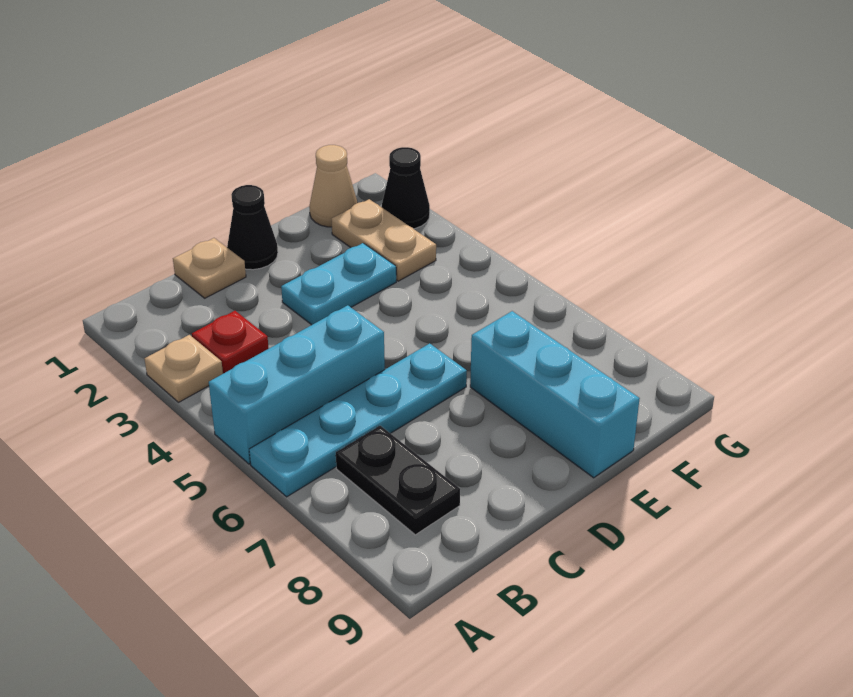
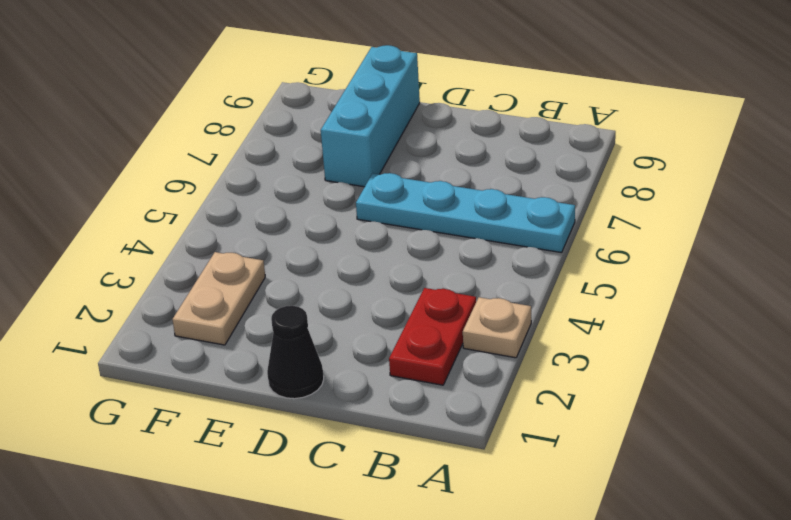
red 1x2 plate [389,288,476,385] -> red 1x1 plate [192,311,269,374]
none -> cyan 1x3 brick [209,305,385,464]
none -> black 1x2 plate [336,426,460,535]
none -> tan 1x1 plate [173,238,246,298]

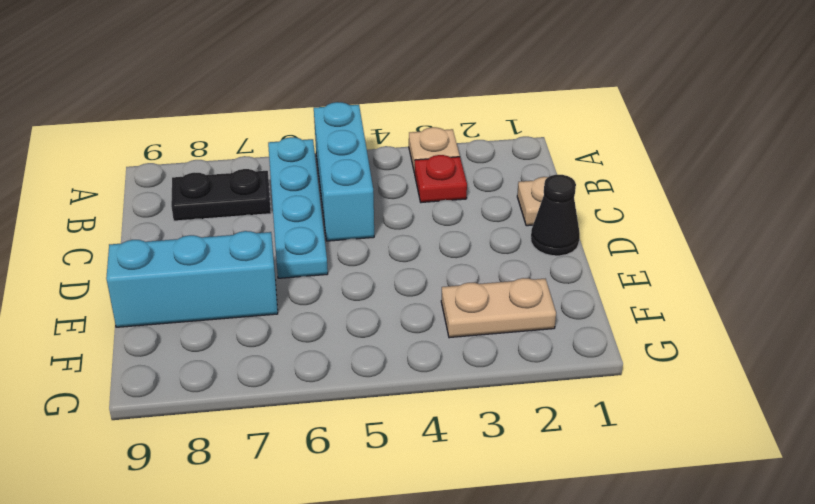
none -> cyan 1x2 plate [281,243,396,325]
none -> tan 1x1 cone [309,145,358,227]
none -> black 1x1 cone [382,147,430,229]

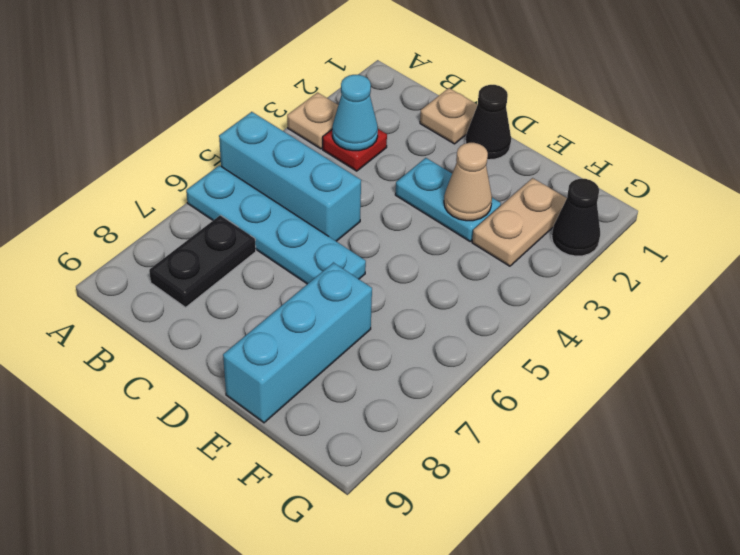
cyan 1x1 cone [332,75,378,151] -> none
tan 1x1 cone [444,143,492,221] -> tan 1x1 cone moved to [309,145,358,227]

